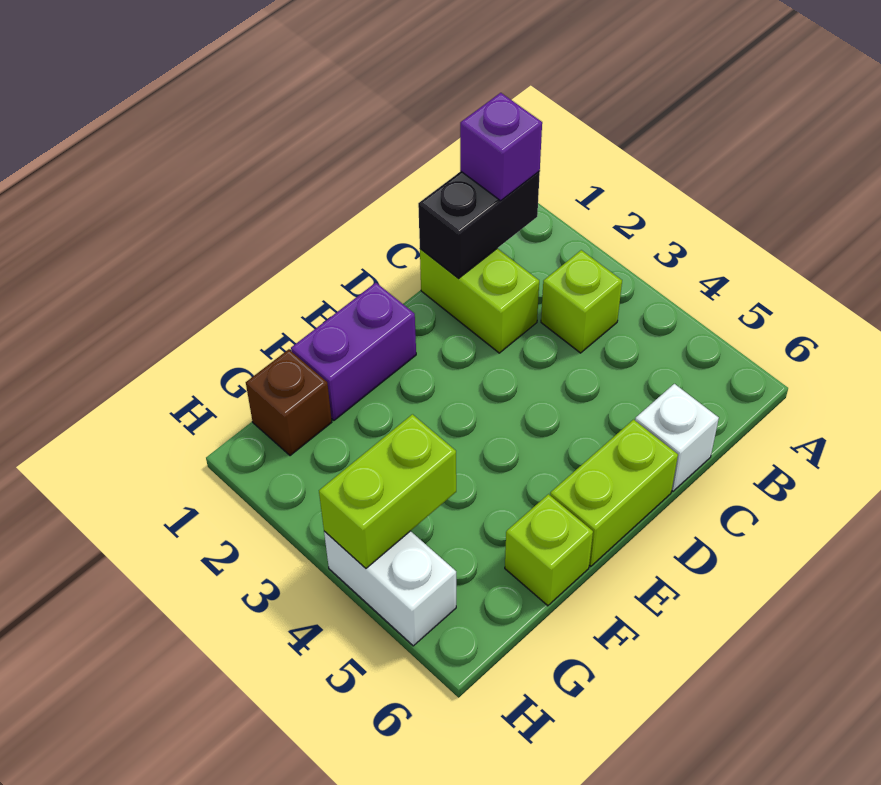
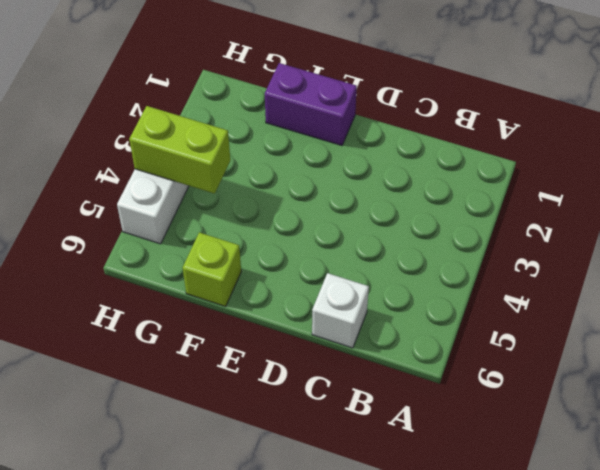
none -> lime 1x1 brick [541,250,622,353]
none -> lime 1x2 brick [420,249,539,353]

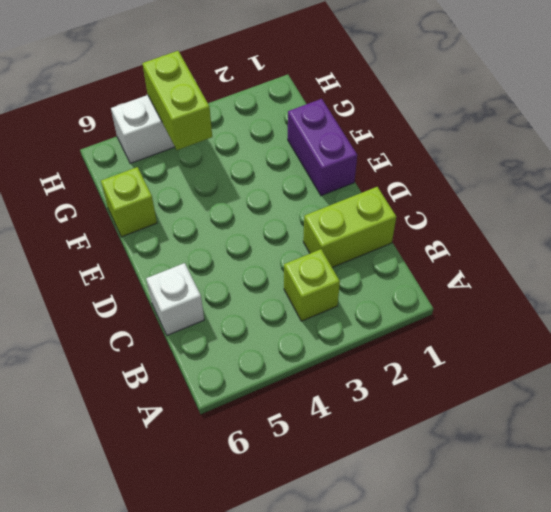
none -> lime 1x2 brick [550,420,678,566]
none -> brown 1x1 brick [246,349,332,456]

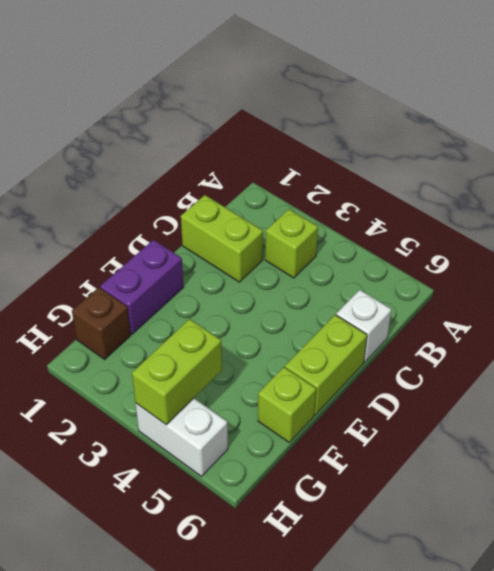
none -> black 1x2 brick [418,171,540,279]
none -> purple 1x1 brick [460,93,542,201]

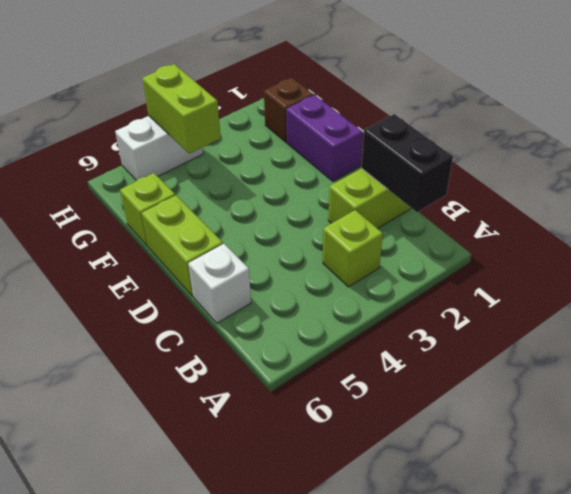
none -> purple 1x1 brick [460,93,542,201]

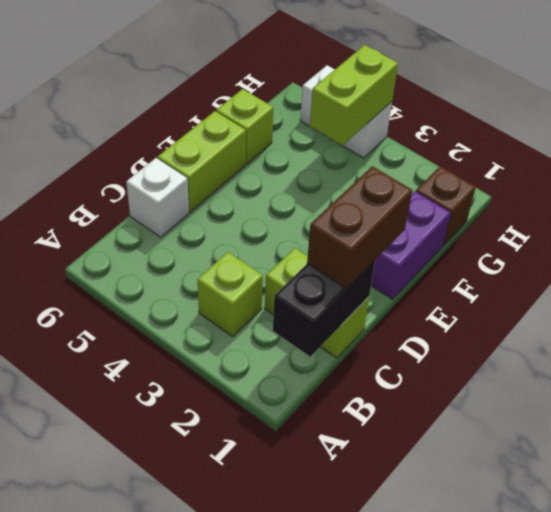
brown 1x2 brick [307,166,412,289] -> none
none -> purple 1x1 brick [460,93,542,201]

